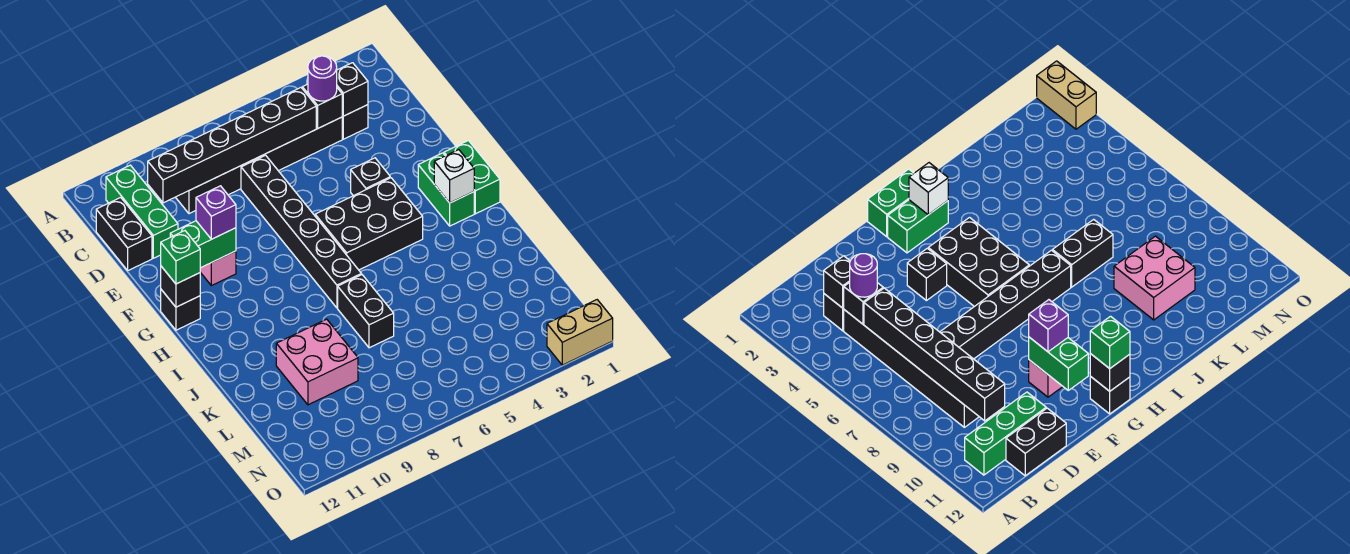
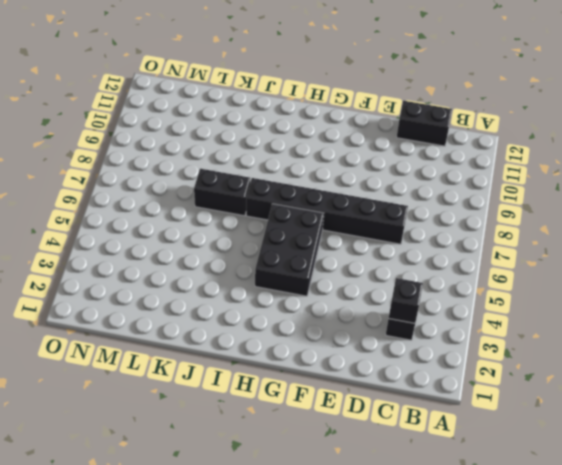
none -> green 1x3 brick [106,165,178,258]
none -> black 1x6 brick [176,117,342,214]
none -> black 1x1 brick [351,158,390,196]

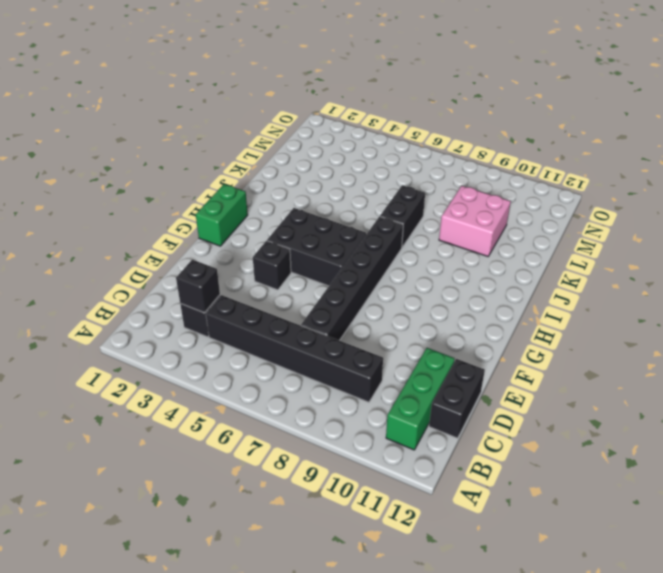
none -> pink 1x1 brick [200,251,236,286]
none -> green 1x2 brick [418,153,474,226]
none -> black 1x1 brick [161,290,200,330]

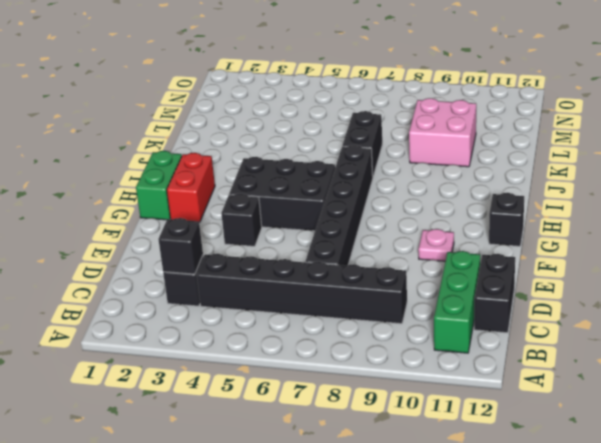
pink 1x1 plate [418,229,454,261] -> pink 1x1 brick [200,251,236,286]
red 1x2 brick [167,153,215,222] -> green 1x2 brick [418,153,474,226]
none -> tan 1x2 brick [547,300,613,365]
none -> black 1x1 brick [302,84,342,128]
none -> black 1x6 brick [148,88,316,203]

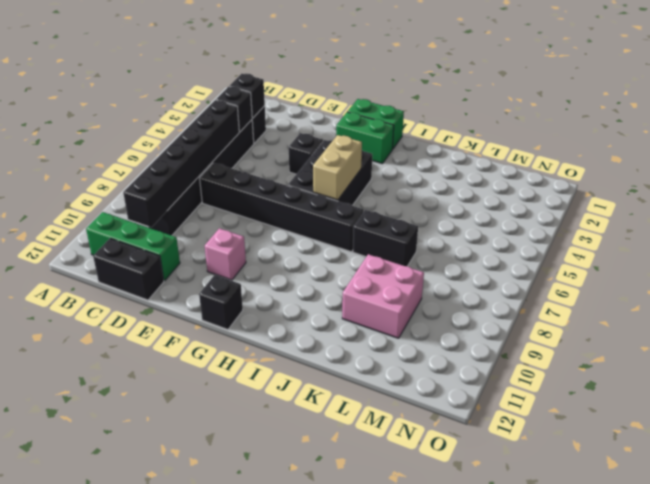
tan 1x2 brick [313,135,362,200] -> tan 1x2 brick moved to [547,300,613,365]
none -> green 1x2 brick [170,221,236,268]
none -> black 1x1 brick [161,266,200,307]
none -> white 1x1 brick [434,150,474,203]

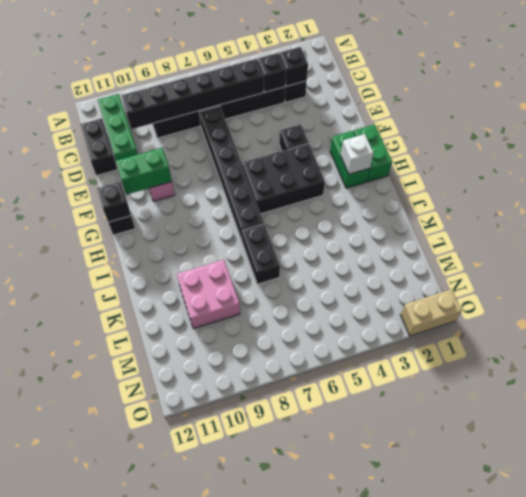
none -> purple 1x1 round brick [308,56,337,101]
none -> purple 1x1 brick [196,186,236,239]
none -> green 1x1 brick [161,231,200,284]

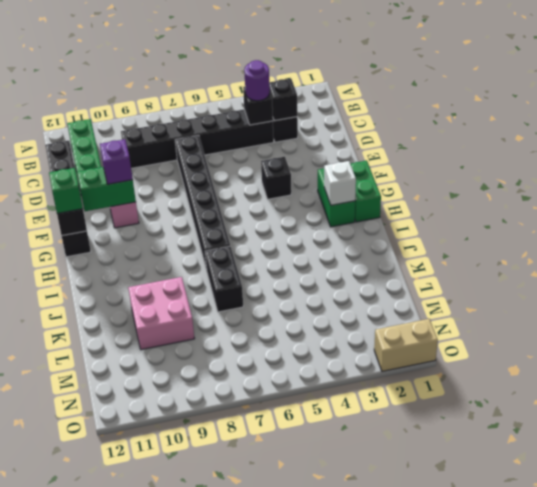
none -> black 2x3 brick [315,178,423,270]
none -> black 1x6 brick [148,88,316,203]

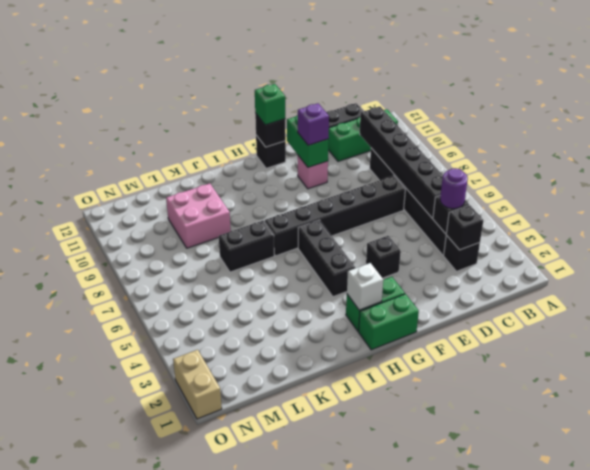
black 1x3 brick [298,220,355,297] -> black 2x3 brick [315,178,423,270]

